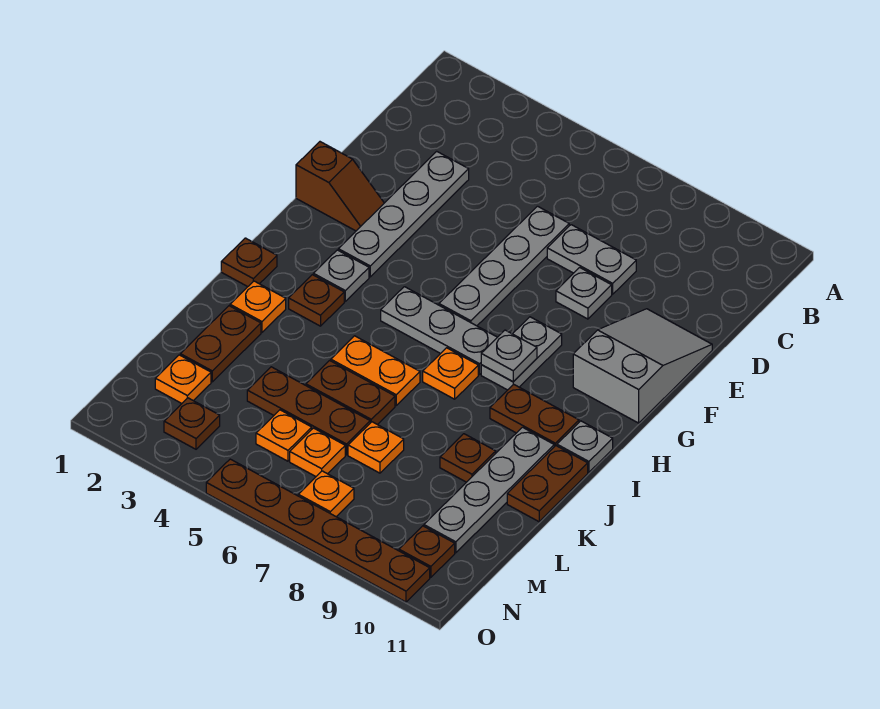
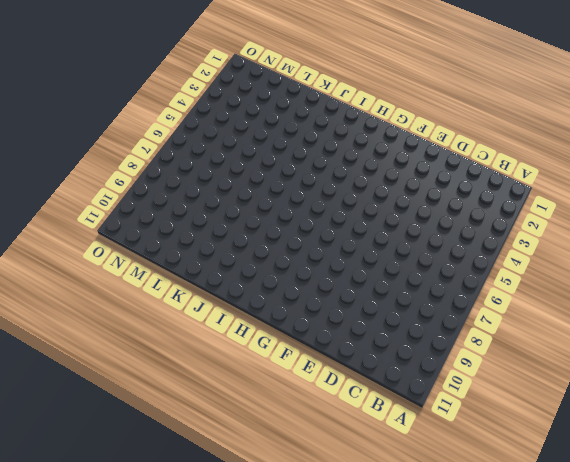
none -> grey 1x4 plate [338,151,469,277]
none -> grey 1x4 plate [439,206,569,326]
none -> grey 1x2 plate [547,225,636,294]
none -> grey 1x1 plate [556,267,612,319]

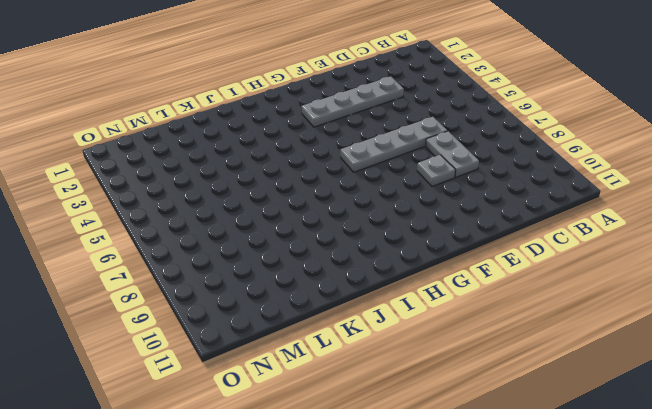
none -> grey 2x3 slope [573,309,712,423]
none -> brown 1x2 slope [296,142,384,231]
none -> grey 1x2 plate [481,317,562,390]
none -> grey 1x1 plate [313,250,369,301]

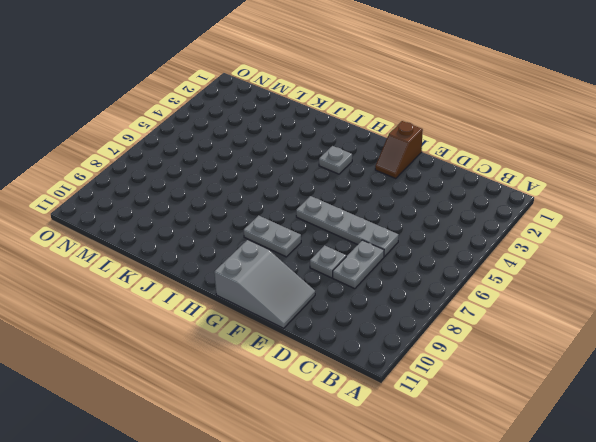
none -> grey 1x4 plate [338,151,469,277]
none -> grey 1x3 plate [381,287,497,375]
none -> brown 1x1 plate [221,238,277,287]
none -> brown 1x1 plate [289,275,344,326]

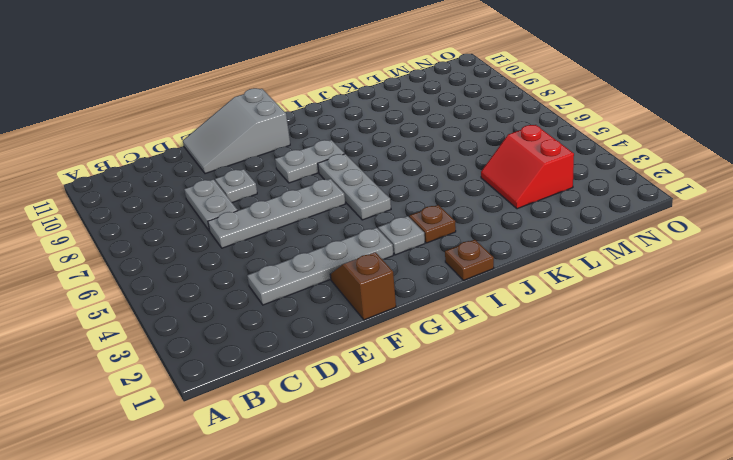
red 2x2 slope [481,125,574,209] -> brown 1x3 plate [247,367,370,455]
none -> orange 1x1 plate [423,348,478,399]
none -> brown 1x2 plate [490,384,579,447]
none -> grey 1x1 plate [557,421,613,472]
none -> orange 1x1 plate [230,281,286,332]

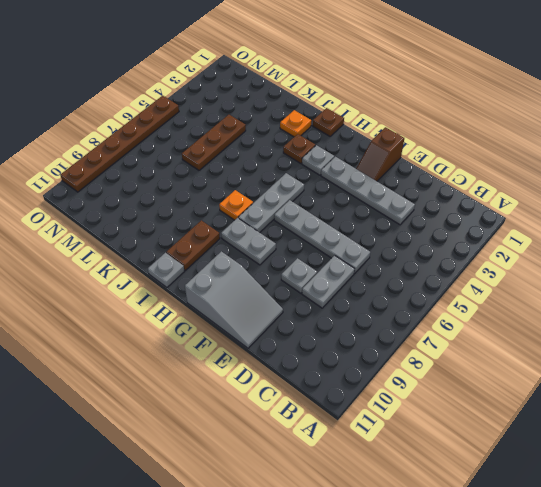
none -> orange 1x2 plate [331,336,420,405]
none -> grey 1x4 plate [424,427,554,553]
none -> brown 1x2 plate [507,446,588,522]
none -> brown 1x2 plate [180,306,261,382]

